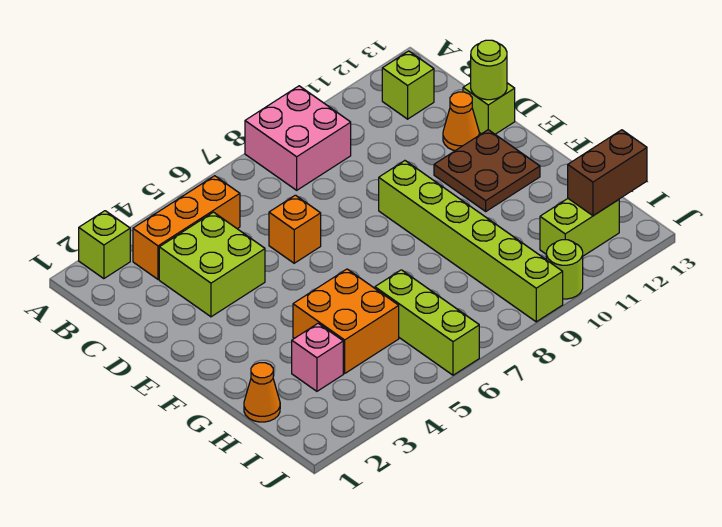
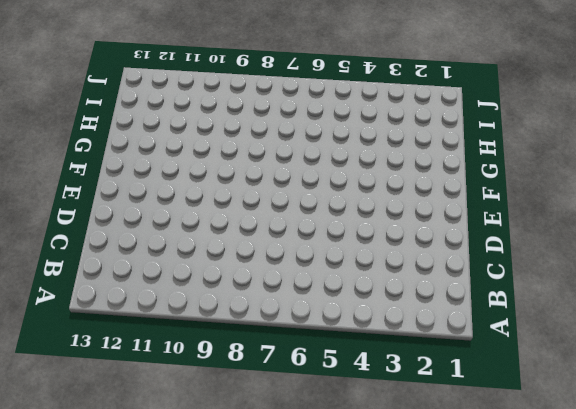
none -> lime 1x1 brick [79,211,130,279]
none -> pink 2x2 brick [245,86,351,190]
none -> orange 1x3 brick [133,176,240,279]

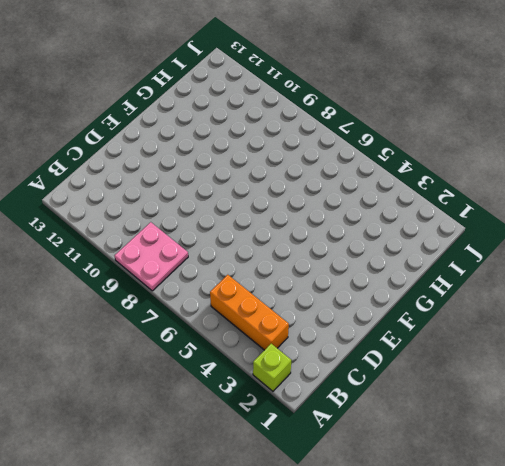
pink 2x2 plate [115,222,188,291] -> pink 2x2 brick [245,86,351,190]
none -> lime 1x1 brick [382,51,434,119]
none -> lime 2x2 brick [159,212,265,317]
none -> orange 1x1 brick [269,195,321,263]

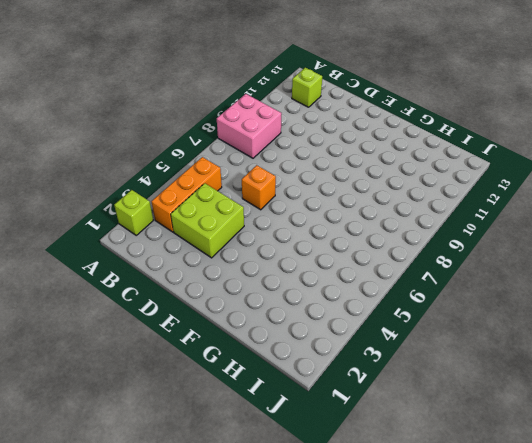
none -> orange 1x1 cone [443,92,479,151]
none -> lime 1x1 brick [463,83,515,134]
none -> lime 1x6 brick [379,161,563,322]

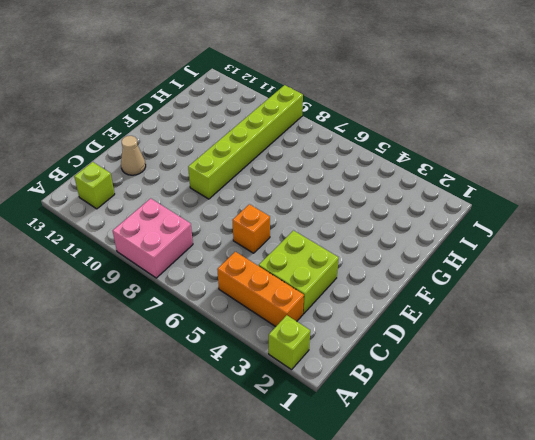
tan 1x1 cone [121,136,146,175] -> orange 1x1 cone [443,92,479,151]
none -> lime 1x1 brick [463,83,515,134]
none -> brown 2x2 plate [434,130,540,211]
none -> orange 2x2 brick [293,269,399,373]

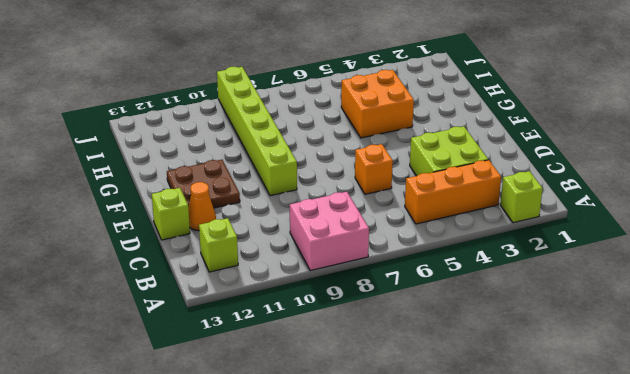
none -> orange 1x1 cone [244,363,280,422]
none -> pink 1x1 brick [292,323,343,391]
none -> lime 1x3 brick [375,270,479,375]

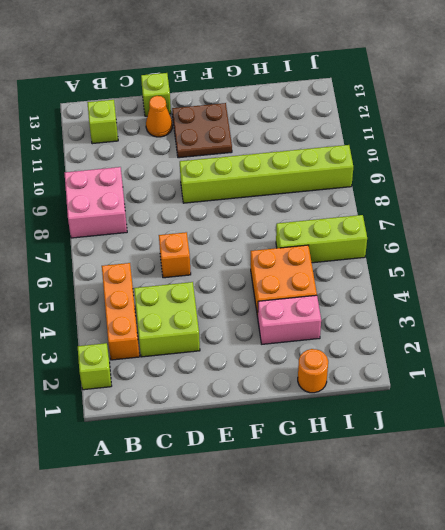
pink 1x2 brick [258,295,321,344] -> pink 1x1 brick [292,323,343,391]
orange 1x1 round brick [298,349,328,393] -> orange 1x1 cone [244,363,280,422]
none -> lime 1x2 brick [540,199,619,256]
none -> lime 1x1 round brick [546,240,583,299]
none -> lime 1x1 round brick [471,40,507,100]

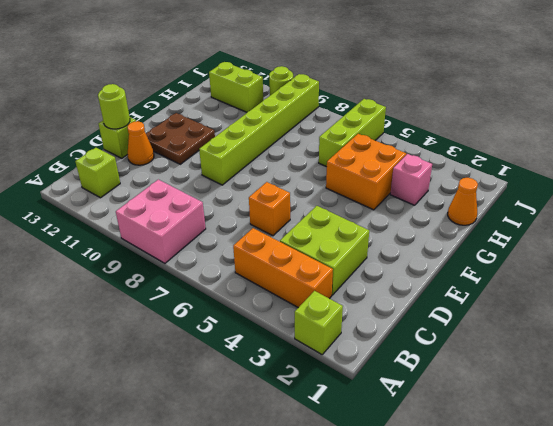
none -> brown 1x2 brick [568,130,647,216]

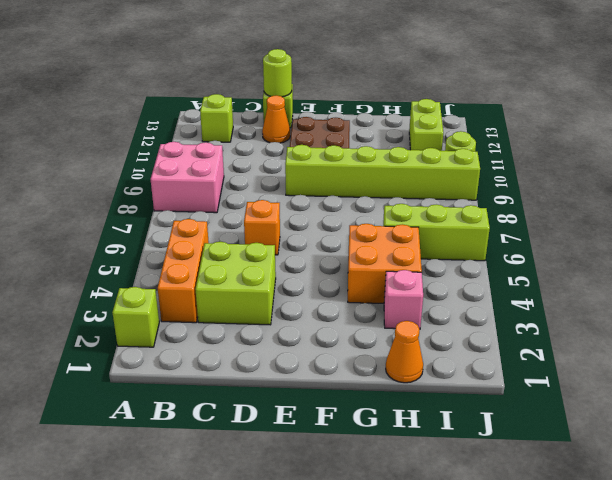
none -> brown 1x2 brick [568,130,647,216]

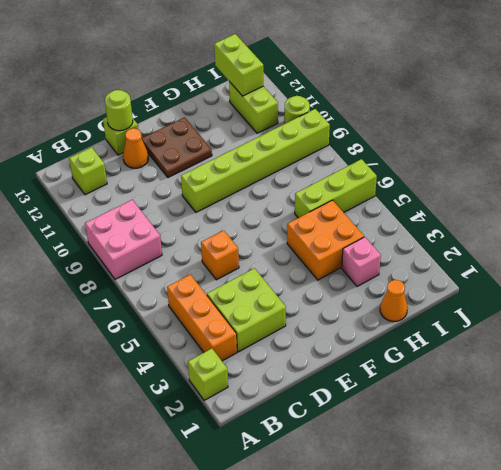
lime 1x2 brick [214,34,263,96] -> brown 1x2 brick [568,130,647,216]

